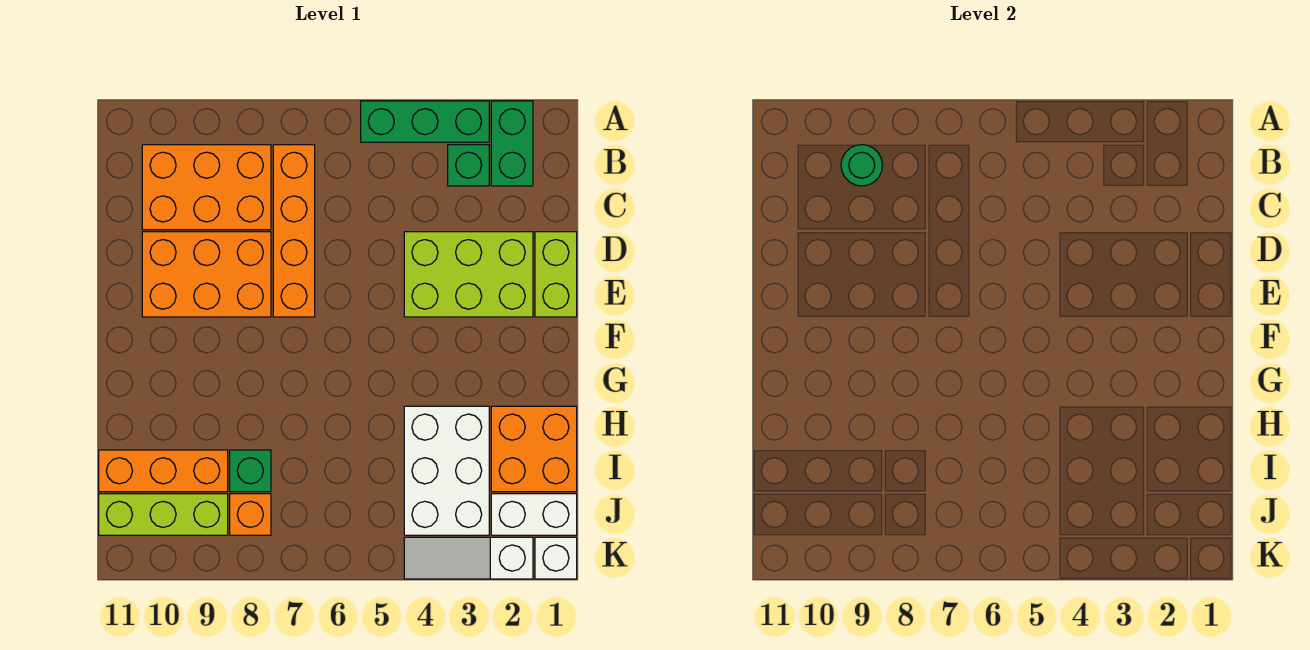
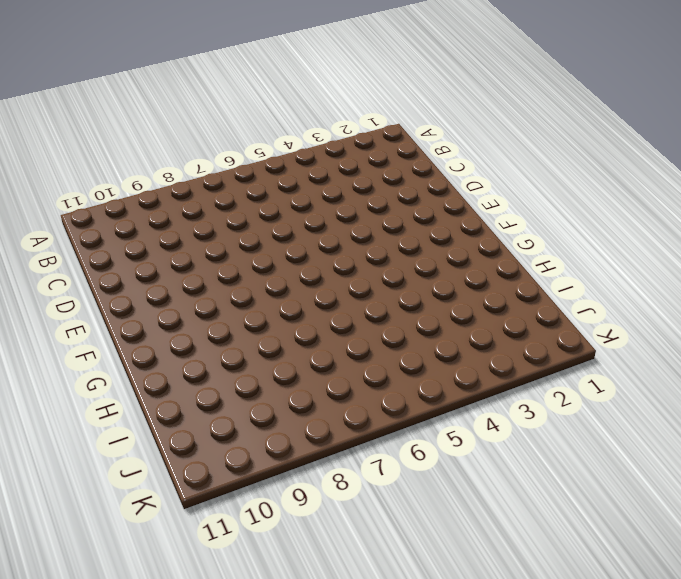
none -> green 1x2 brick [491,101,533,186]
none -> green 1x3 brick [361,101,489,142]
none -> green 1x1 brick [448,145,489,186]

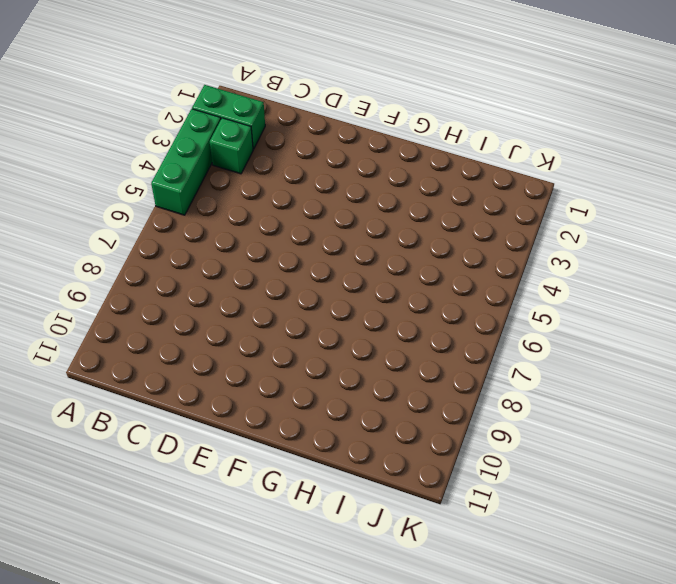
none -> orange 1x4 brick [273,145,315,317]
none -> orange 2x3 brick [142,145,271,230]
none -> lime 1x2 brick [535,232,577,317]

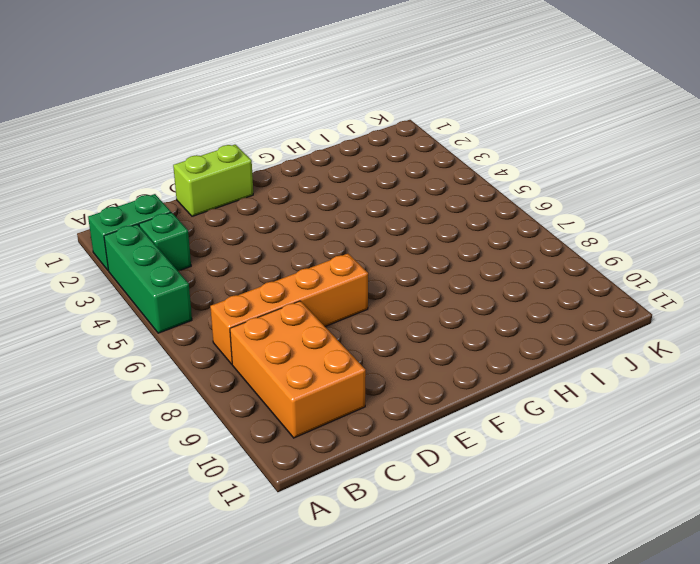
none -> lime 2x3 brick [404,232,533,317]
none -> orange 2x3 brick [142,232,271,317]
none -> orange 2x2 brick [491,406,577,492]

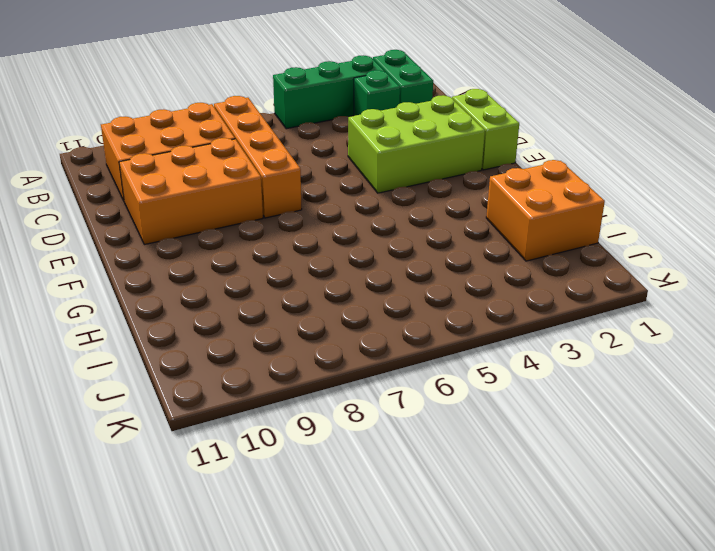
none -> white 2x3 brick [404,406,489,535]
none -> green 1x1 brick [230,450,271,492]
none -> orange 1x3 brick [99,450,228,492]

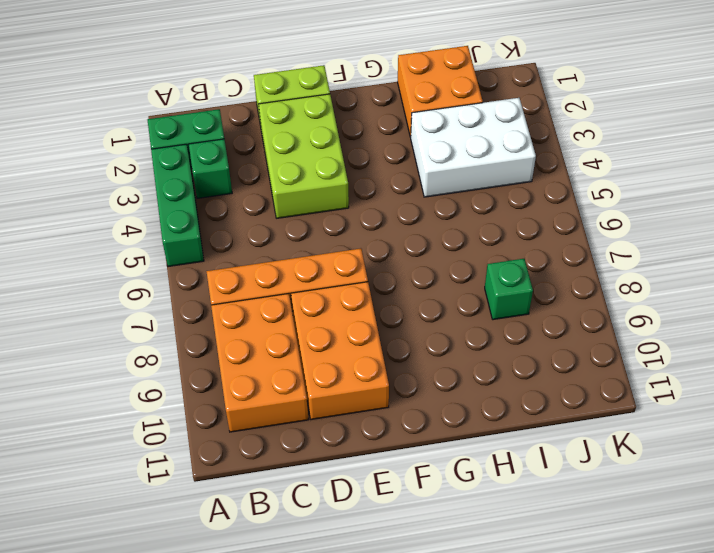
none -> orange 1x3 brick [99,450,228,492]
none -> white 1x2 brick [491,494,577,535]
none -> orange 1x1 brick [230,494,271,535]

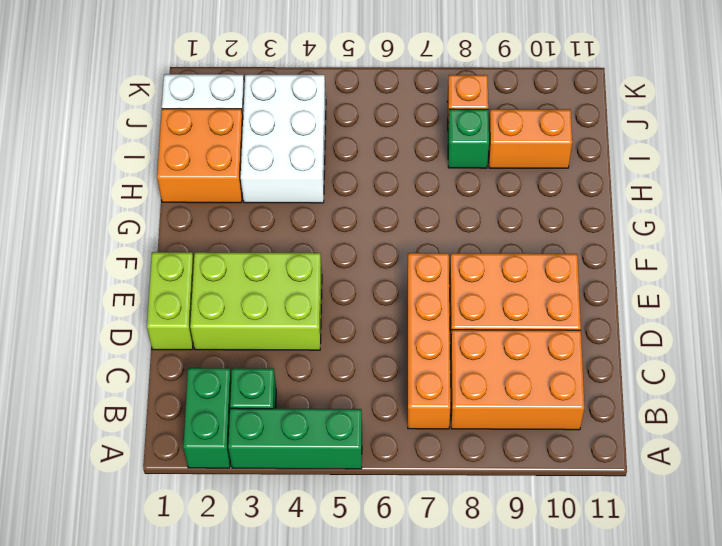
orange 1x2 brick [489,109,572,168] -> orange 1x3 brick [99,450,228,492]
none -> lime 1x3 brick [99,494,228,535]
none -> white 1x1 brick [535,537,577,579]
none -> white 1x3 slope [404,537,533,579]

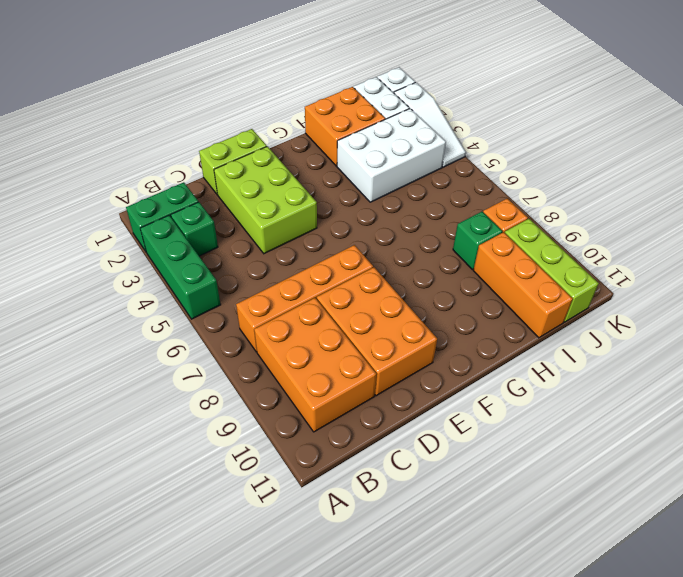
none -> green 1x1 round brick [841,145,882,186]

